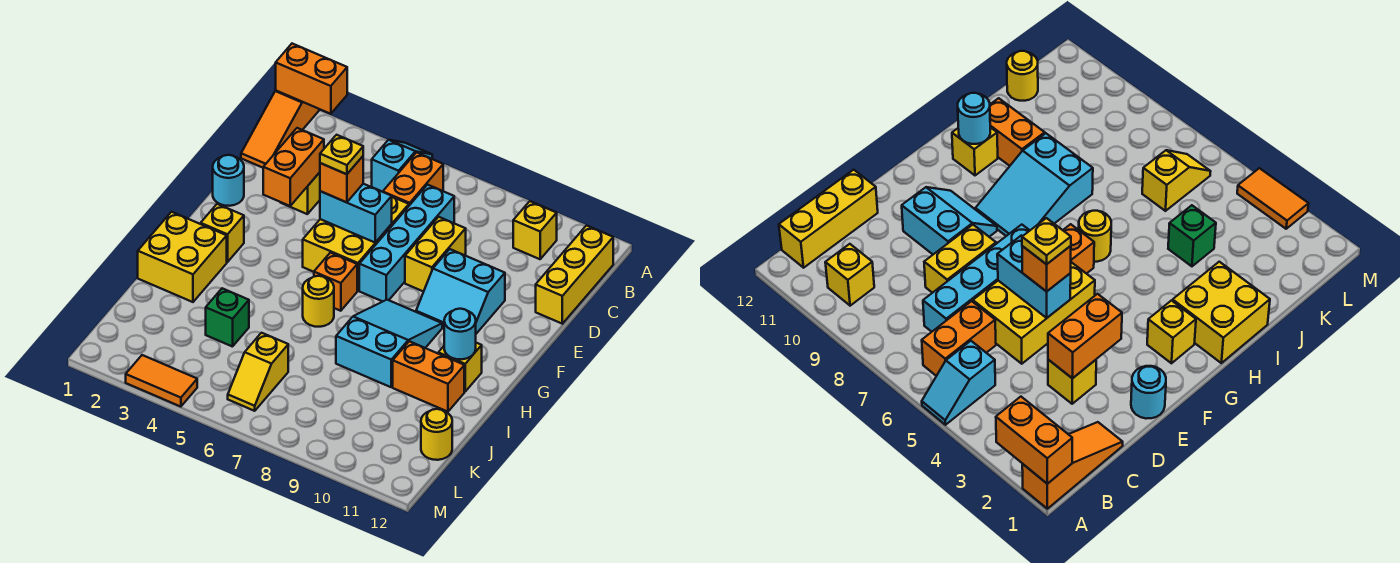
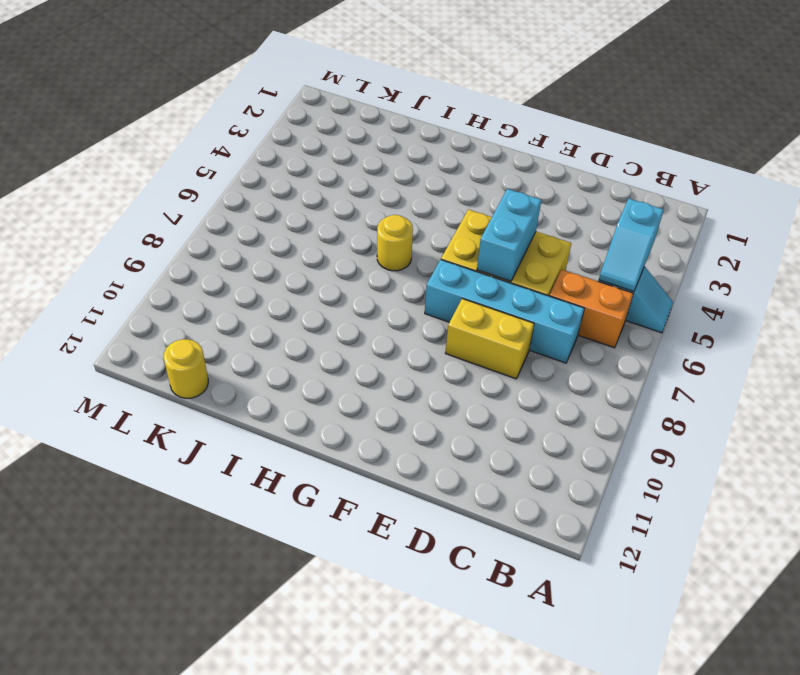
cyan 1x2 slope [599,199,664,291] -> none
none -> orange 1x3 slope [241,91,319,168]
none -> yellow 1x1 brick [513,201,557,259]
none -> yellow 1x3 brick [536,225,613,324]

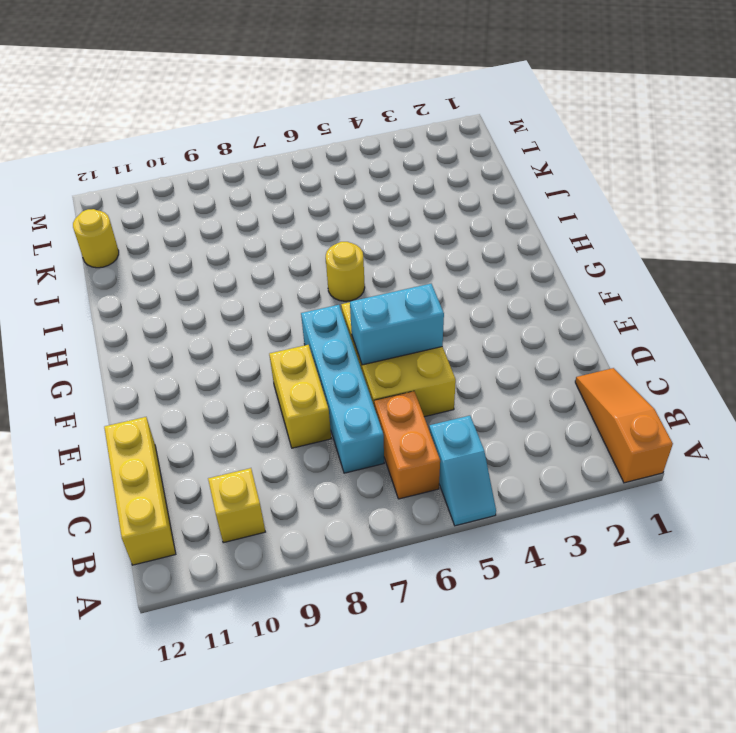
none -> yellow 1x1 brick [281,172,320,214]
none -> cyan 1x1 round brick [213,155,244,206]
none -> cyan 2x2 slope [416,249,505,334]

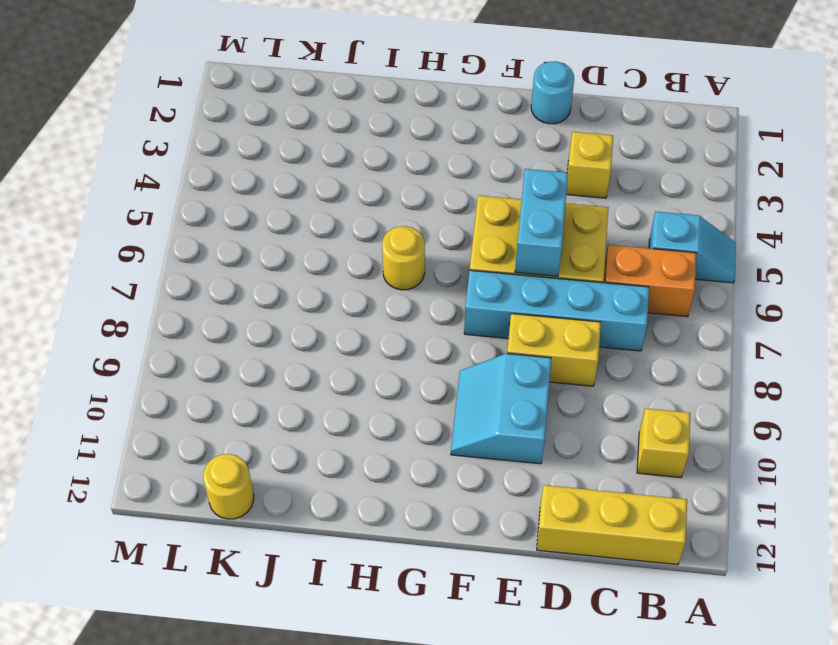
none -> orange 1x3 slope [241,91,319,168]
none -> yellow 1x1 brick [201,204,244,262]
none -> orange 1x1 brick [314,253,357,311]

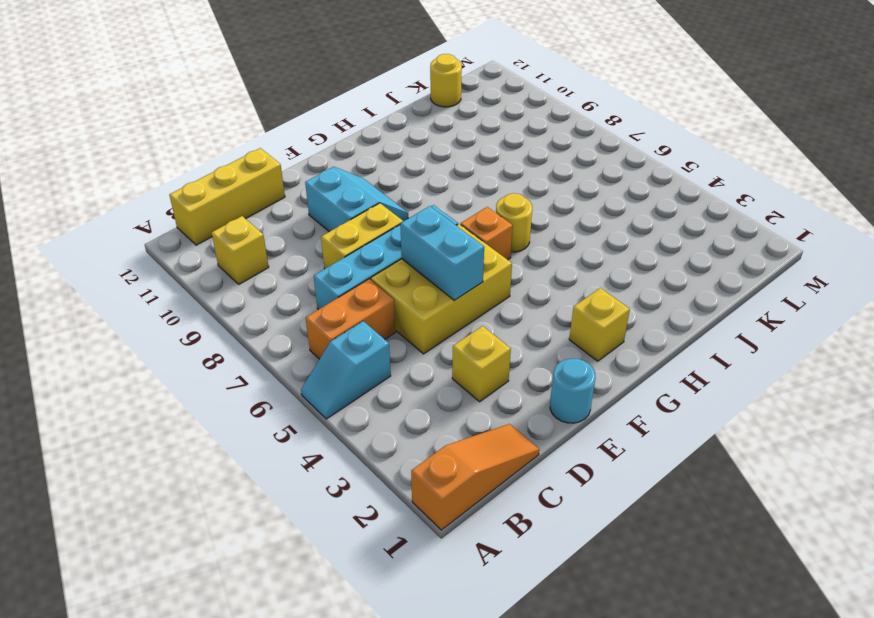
none -> cyan 2x3 slope [336,300,442,387]
none -> yellow 2x2 brick [138,212,227,302]
none -> yellow 1x1 brick [438,343,482,392]

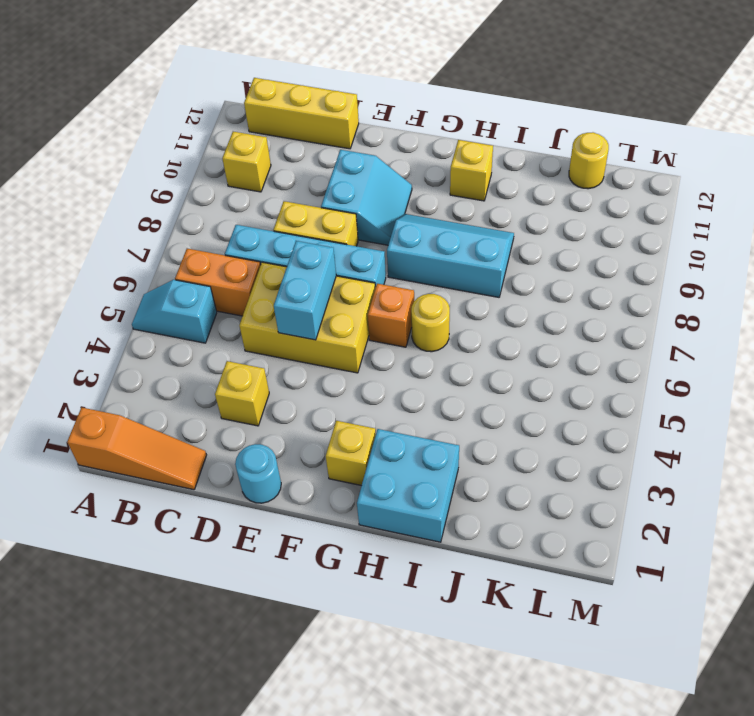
cyan 2x3 slope [387,214,514,297] -> cyan 2x3 slope turned to [336,300,442,387]
cyan 2x2 brick [357,429,459,542] -> yellow 2x2 brick [138,212,227,302]
none -> orange 1x2 brick [393,341,464,412]
none -> green 1x1 brick [206,288,249,347]
none -> yellow 1x2 slope [228,333,288,411]

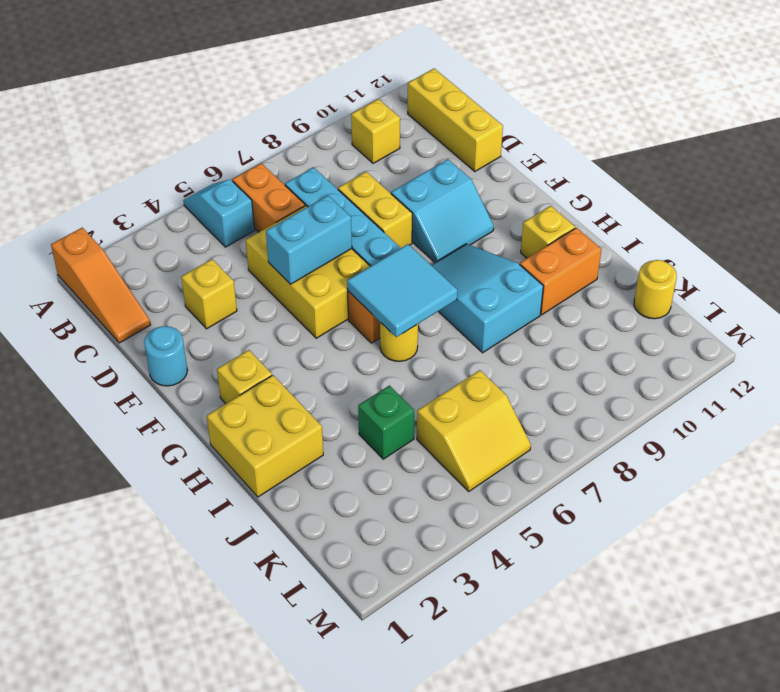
cyan 2x2 tile [347,244,457,337] -> none
yellow 2x2 slope [417,370,531,491] -> yellow 1x2 slope [228,333,288,411]
none -> orange 1x2 tile [126,355,197,407]
none -> orange 1x2 brick [276,44,347,114]
none -> orange 1x2 brick [263,128,324,206]

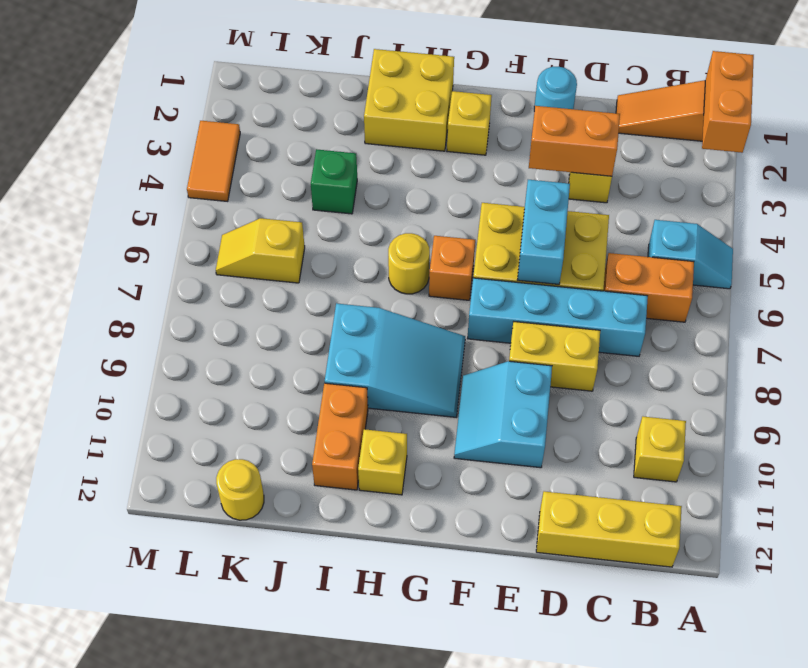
none -> cyan 1x1 round brick [444,309,476,359]
none -> orange 1x1 brick [320,156,363,202]
none -> yellow 1x1 plate [320,135,363,174]

